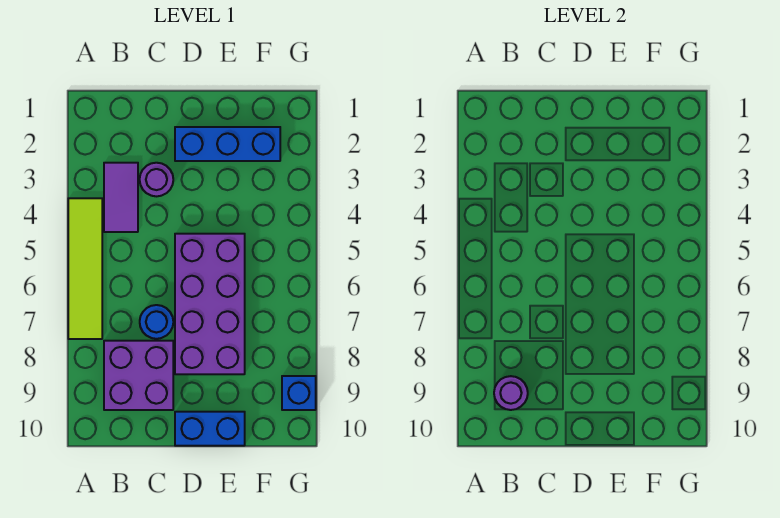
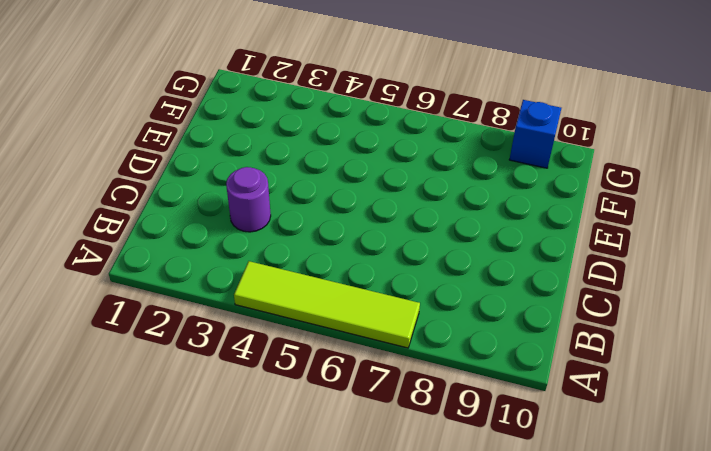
none -> purple 1x2 tile [104,163,138,232]
none -> purple 2x2 brick [104,341,173,410]

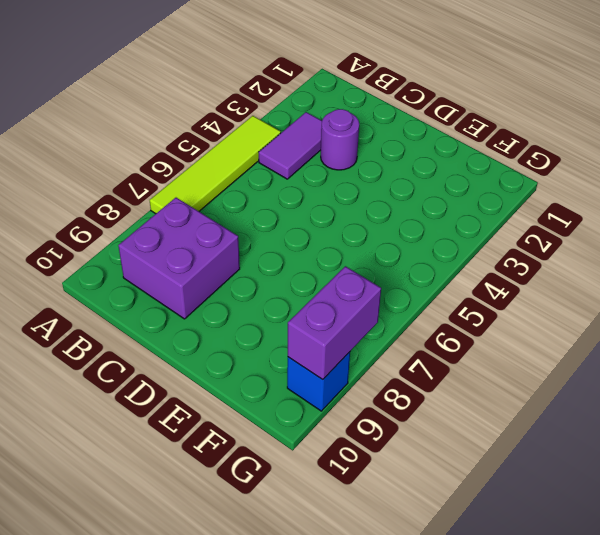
purple 1x2 brick [288,266,381,380] -> none
none -> blue 1x1 round brick [140,305,173,339]
none -> blue 1x3 brick [175,127,280,161]

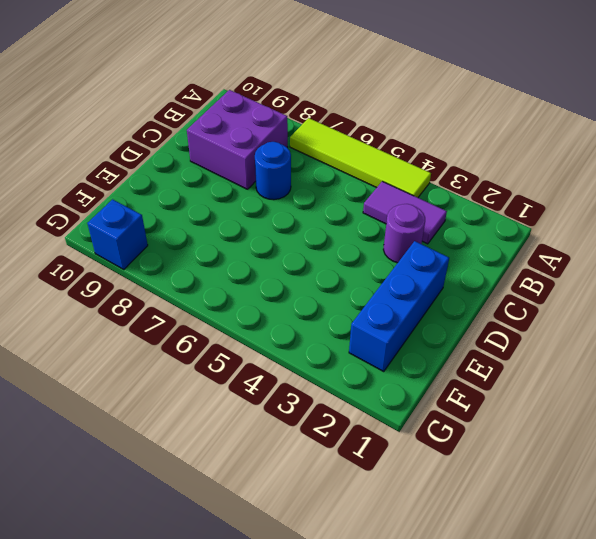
none -> purple 2x4 brick [175,234,245,374]
none -> blue 1x2 brick [175,412,245,446]

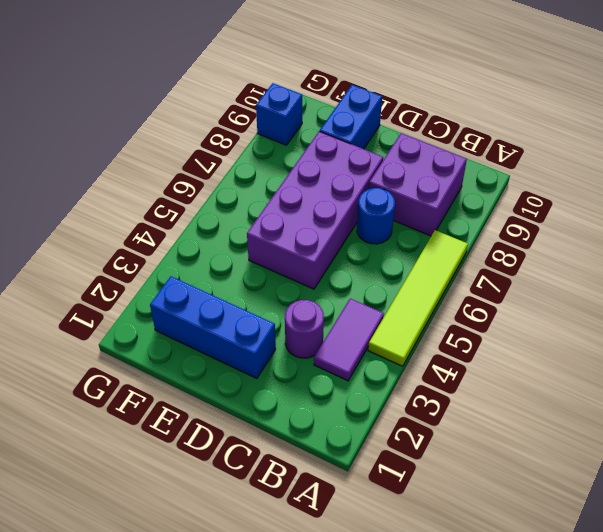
blue 1x2 brick [320,85,382,149] -> blue 1x2 brick turned to [175,412,245,446]
none -> purple 1x1 round brick [494,376,528,410]

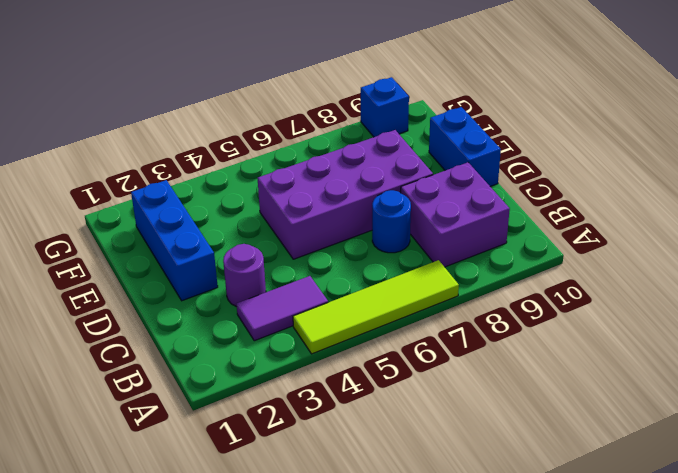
none -> purple 1x1 round brick [494,376,528,410]

